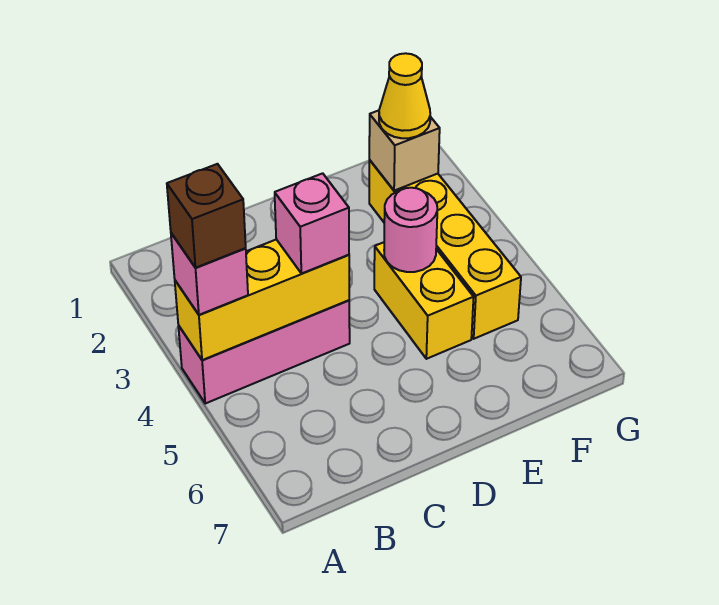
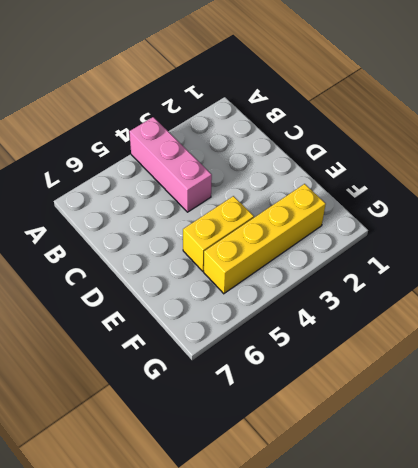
none -> yellow 1x3 brick [175,239,349,360]
none -> pink 1x1 round brick [384,188,437,272]

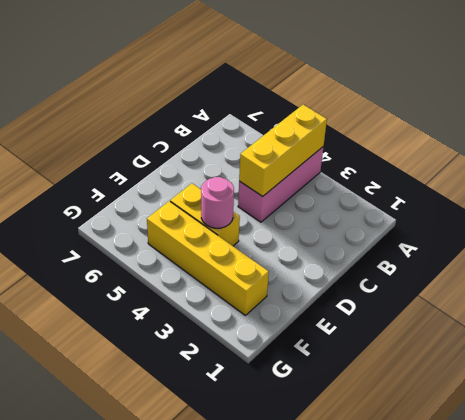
none -> tan 1x1 brick [369,110,440,191]
none -> pink 1x1 brick [171,233,248,315]

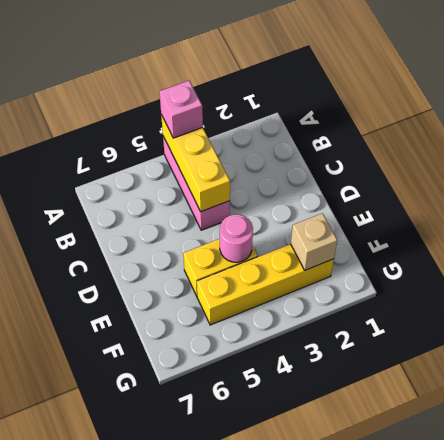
none -> pink 1x1 brick [275,173,349,274]
none -> yellow 1x1 cone [379,53,430,138]

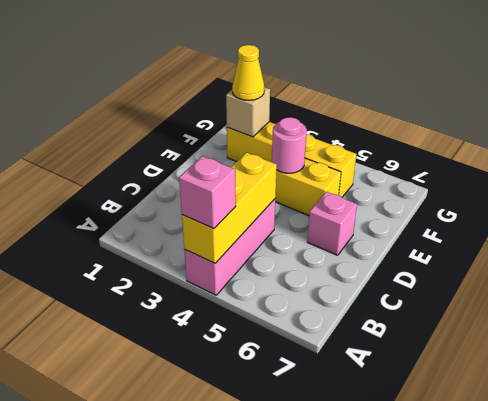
pink 1x1 brick [307,192,357,255] -> pink 1x1 brick moved to [275,173,349,274]
none -> brown 1x1 brick [167,164,246,268]

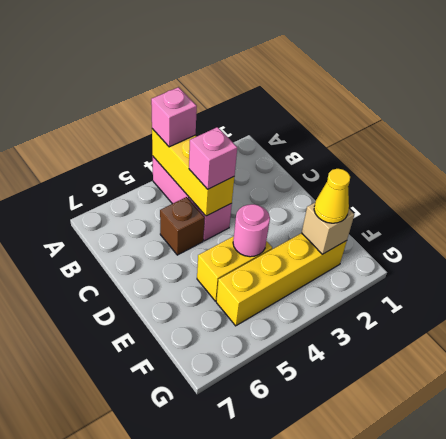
brown 1x1 brick [160,197,205,255] -> brown 1x1 brick moved to [167,164,246,268]

